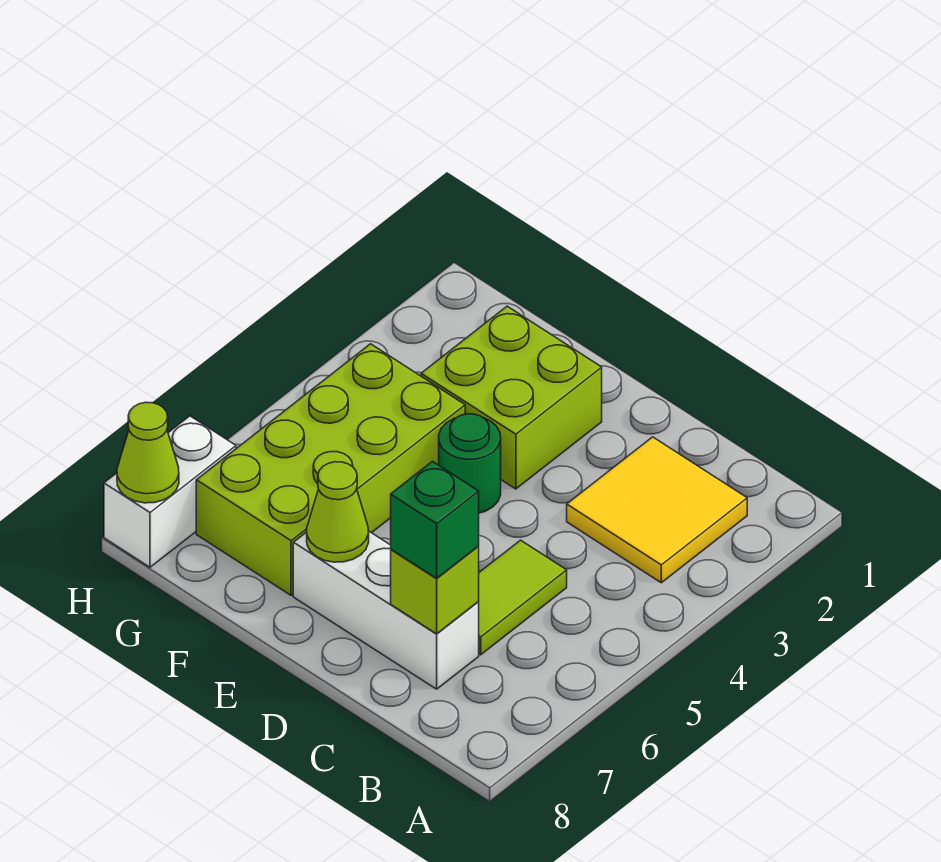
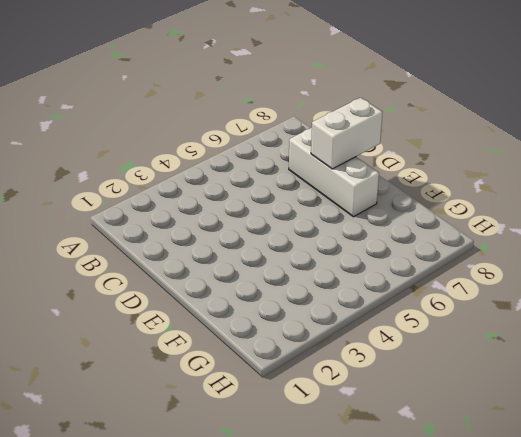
white 1x2 brick [311,98,383,169] -> white 1x2 brick moved to [104,416,236,567]
none -> yellow 2x2 tile [567,437,747,583]
none -> lime 1x2 tile [478,540,567,655]

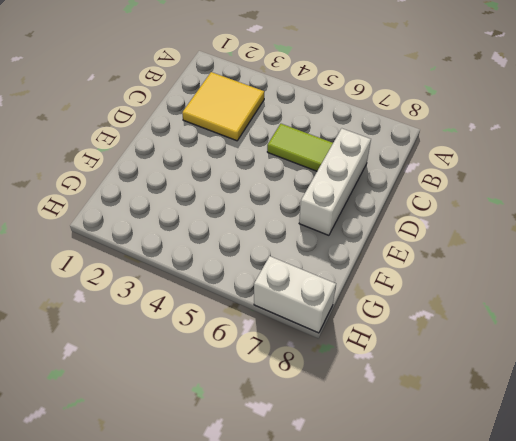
none -> lime 2x2 brick [421,306,602,489]
none -> green 1x1 round brick [439,414,501,513]

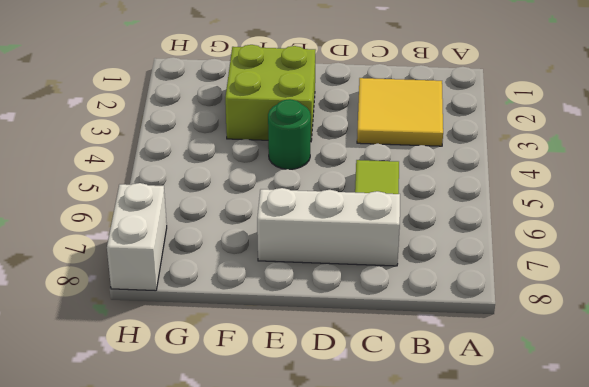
none -> lime 2x4 brick [196,344,465,595]
none -> lime 1x1 brick [391,547,479,634]

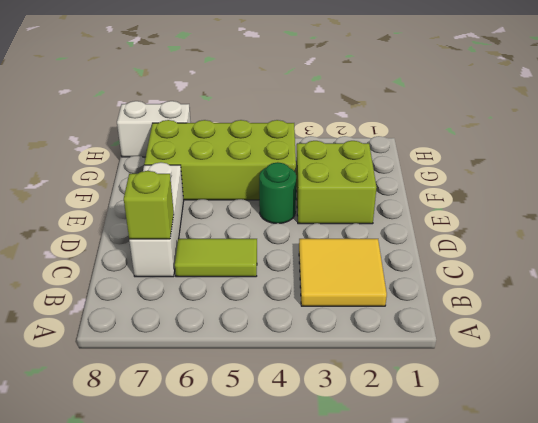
none -> lime 1x1 cone [307,462,369,562]
none -> lime 1x1 cone [117,402,179,503]

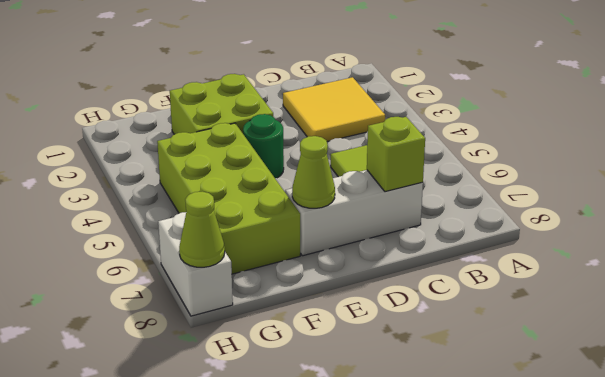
none -> green 1x1 brick [391,461,479,578]

